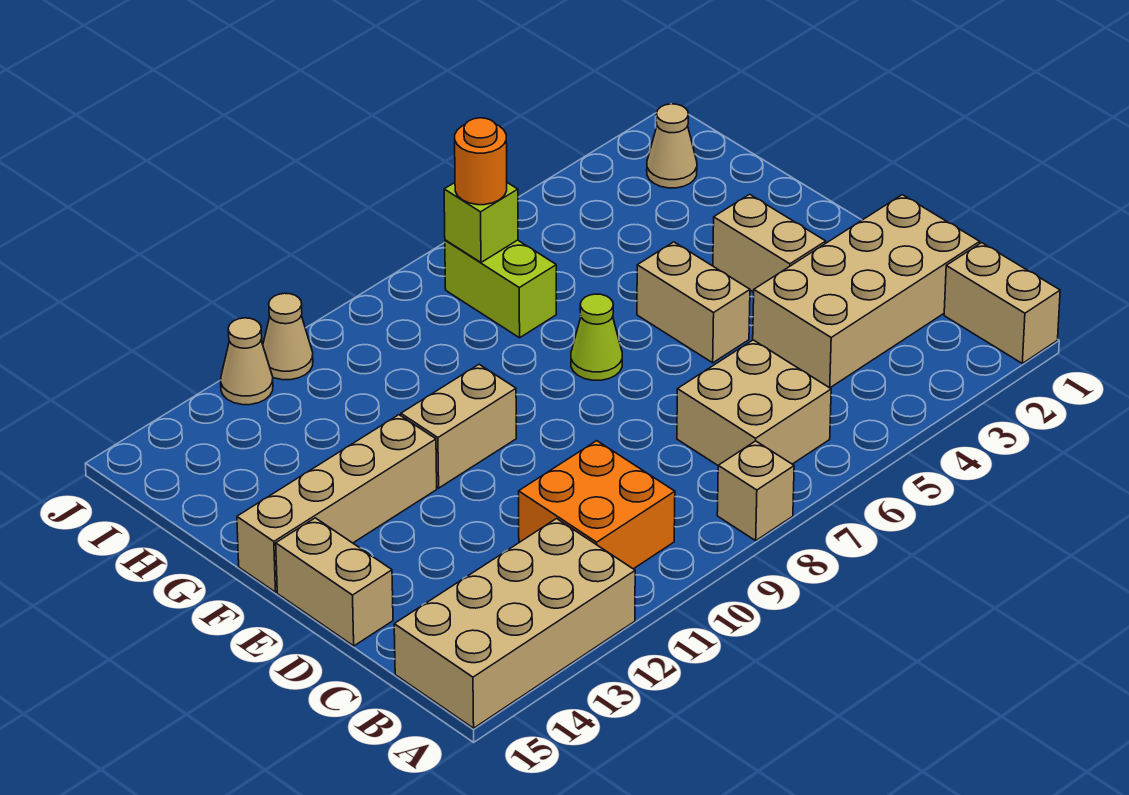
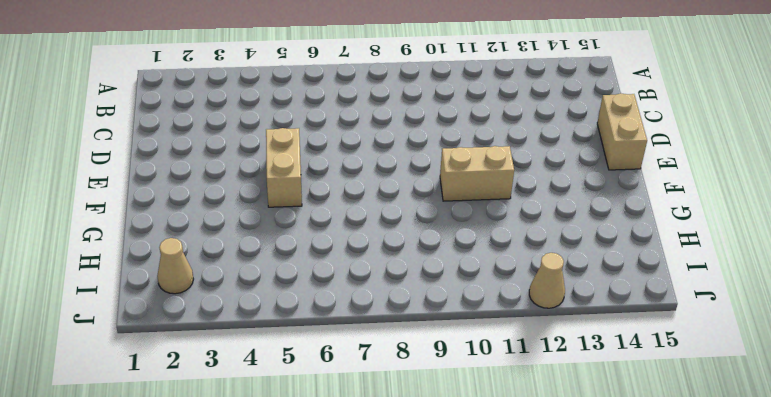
none -> tan 1x2 brick [944,243,1060,363]
none -> tan 1x1 brick [717,441,794,541]
none -> tan 2x4 brick [394,519,635,728]

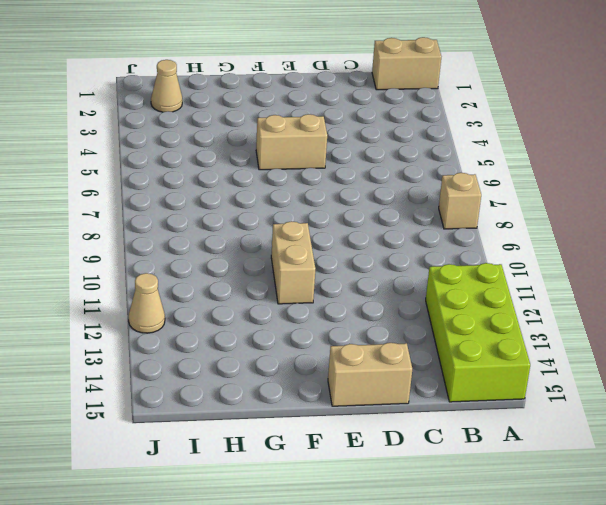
lime 2x4 brick [426,263,530,402] -> tan 2x4 brick [394,519,635,728]
none -> tan 2x2 brick [677,340,831,465]
none -> orange 2x2 brick [519,441,675,569]
none -> tan 2x4 brick [753,195,980,388]

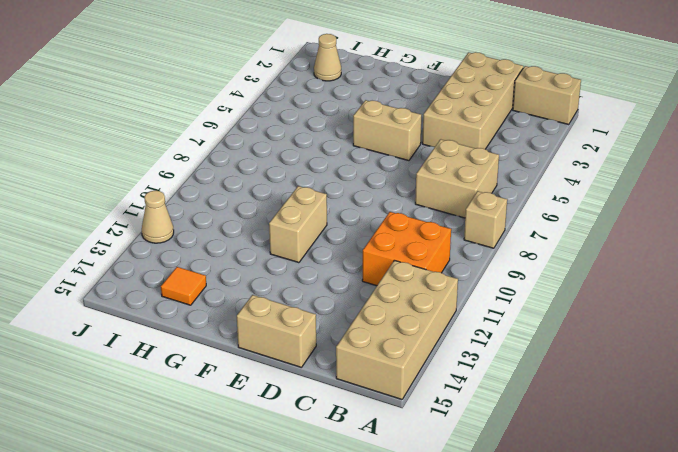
orange 1x1 tile [161,267,206,305] -> none
none -> tan 1x2 brick [713,194,826,292]
none -> lime 1x1 cone [571,294,622,380]
none -> tan 1x4 brick [237,415,437,592]

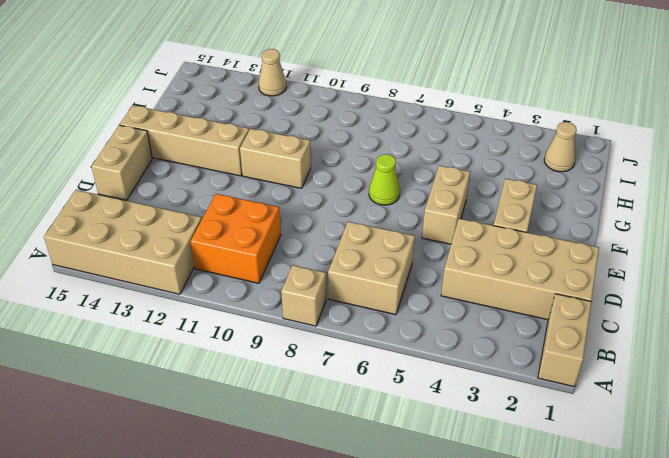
none -> lime 1x2 brick [445,240,556,338]
none -> tan 1x1 cone [263,293,313,380]
none -> lime 1x1 brick [444,183,518,262]

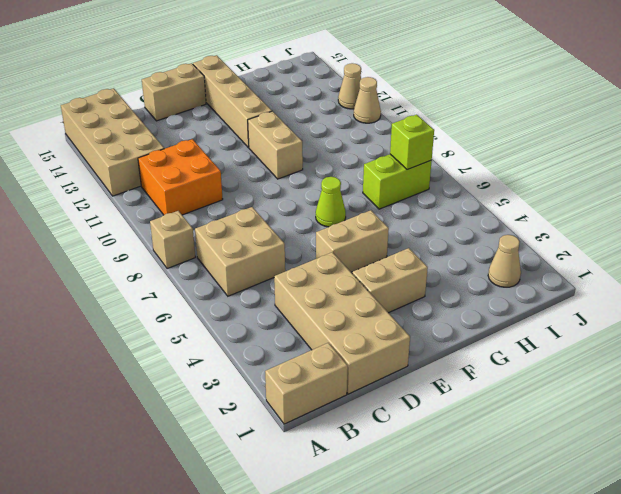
none -> orange 1x1 round brick [455,118,507,205]

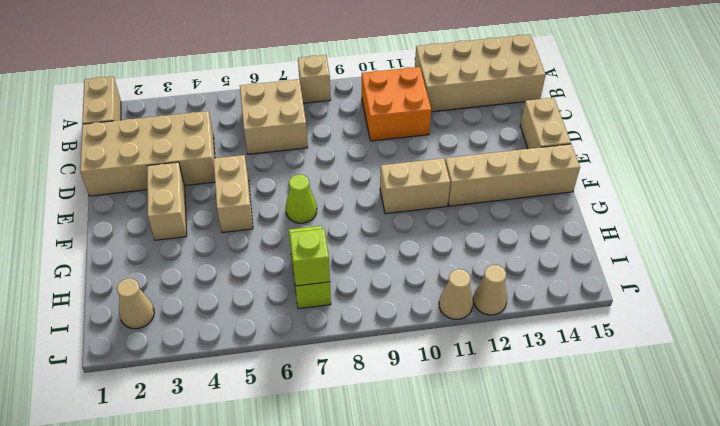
none -> orange 1x1 round brick [455,118,507,205]

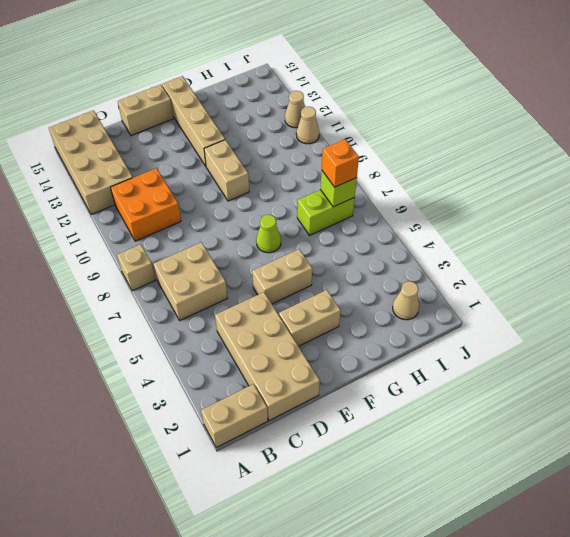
orange 1x1 brick [322,139,359,187] -> orange 1x1 round brick [455,118,507,205]

